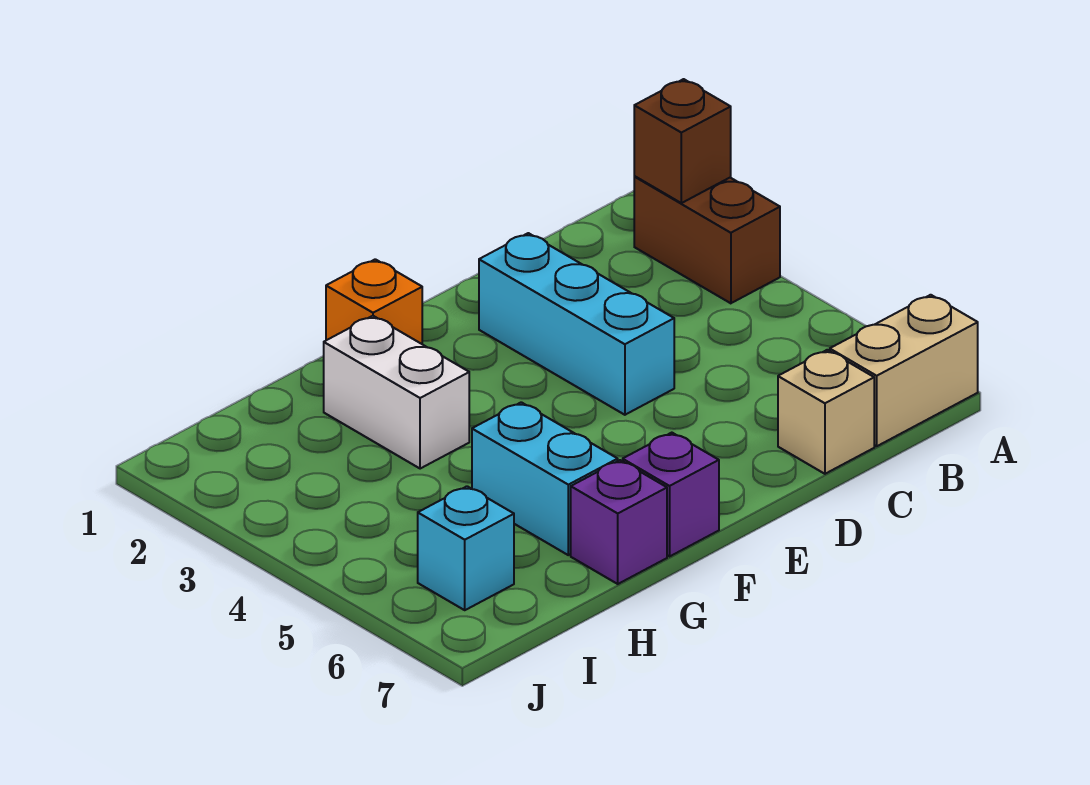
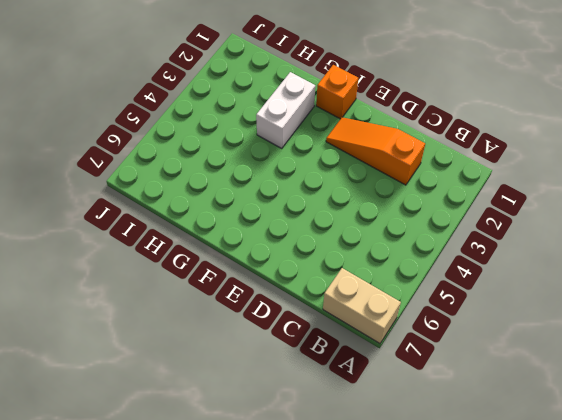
orange 1x3 slope [326,117,425,185] -> cyan 1x3 brick [479,233,674,415]
none -> brown 1x2 brick [634,177,780,303]
none -> tan 1x1 brick [778,350,874,474]

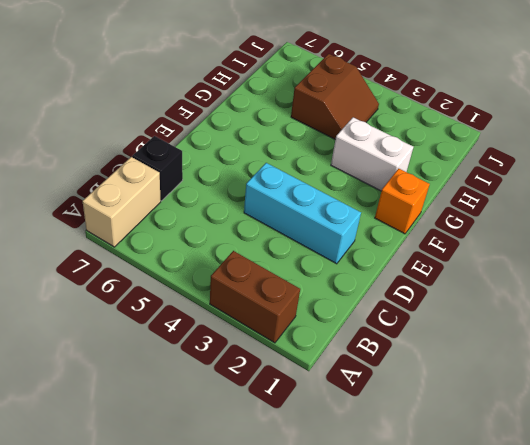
black 1x1 brick [132,136,183,201] -> tan 1x1 brick [778,350,874,474]
brown 2x2 slope [291,54,379,139] -> none
none -> purple 1x1 brick [623,433,719,556]
none -> cyan 1x2 brick [472,402,618,555]

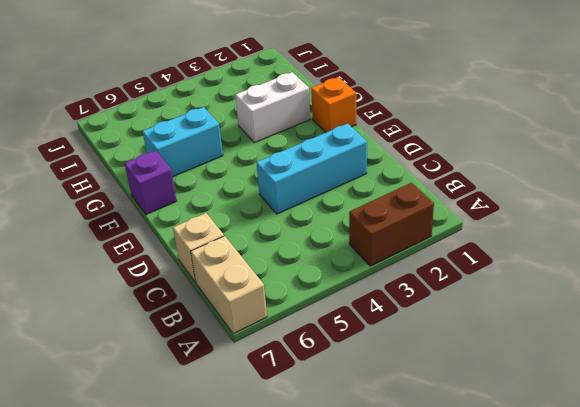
none -> purple 1x1 brick [571,460,667,584]
none -> cyan 1x1 brick [418,486,514,610]

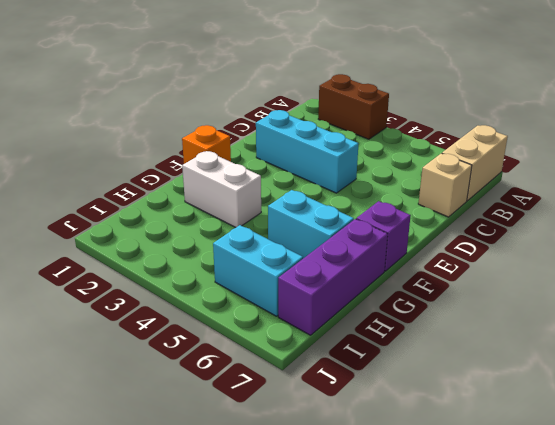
purple 1x3 brick [278,219,388,335] -> purple 1x1 brick [571,460,667,584]
cyan 1x2 brick [213,225,303,316] -> cyan 1x1 brick [418,486,514,610]
none -> brown 1x1 brick [634,79,731,203]

